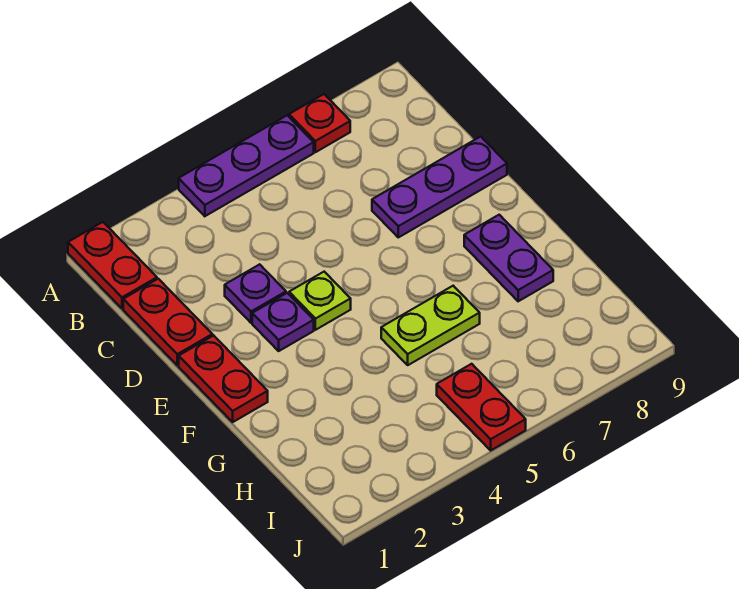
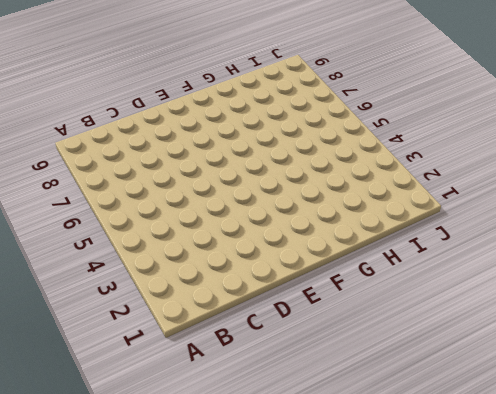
none -> red 1x2 plate [68,222,157,309]
none -> purple 1x3 plate [179,115,314,216]
none -> red 1x1 plate [289,94,350,152]

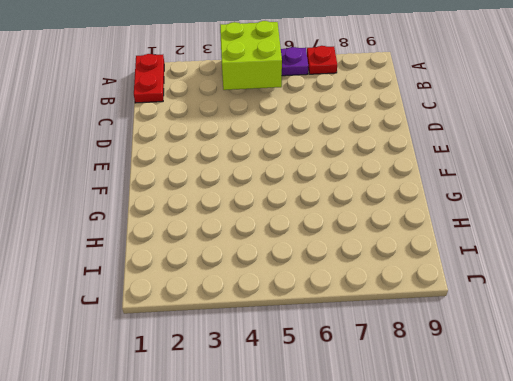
lime 2x2 brick [220,21,282,90] -> none
none -> red 1x2 plate [123,279,212,365]
none -> purple 1x1 plate [225,264,286,323]
none -> purple 1x3 plate [372,137,507,237]

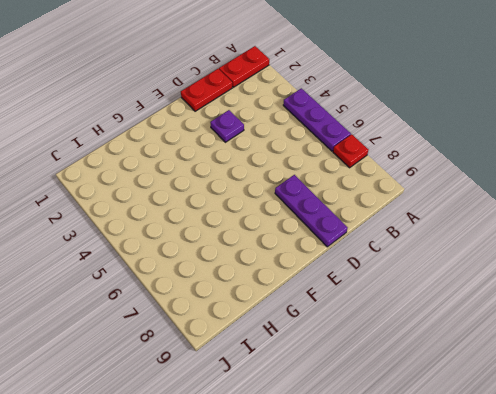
none -> red 1x2 plate [179,335,268,422]
none -> purple 1x1 plate [252,293,314,351]
none -> lime 1x1 plate [289,272,351,330]

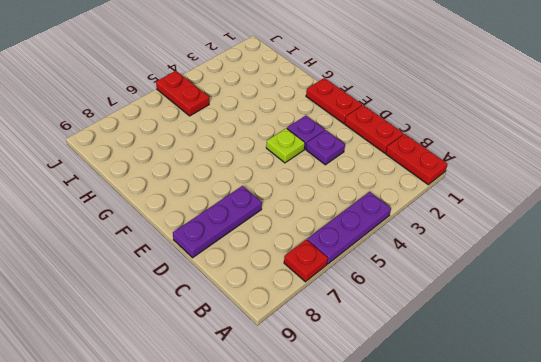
none -> purple 1x2 plate [464,215,553,301]
none -> lime 1x2 plate [381,286,480,365]

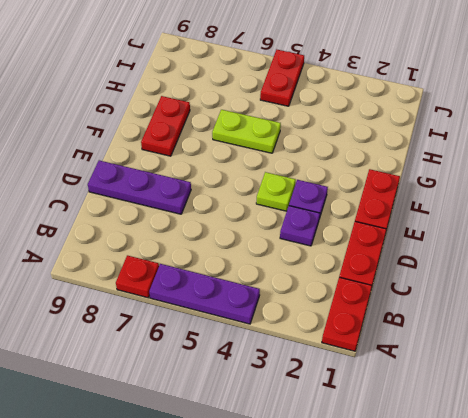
red 1x2 plate [141,96,190,156] -> purple 1x2 plate [464,215,553,301]

